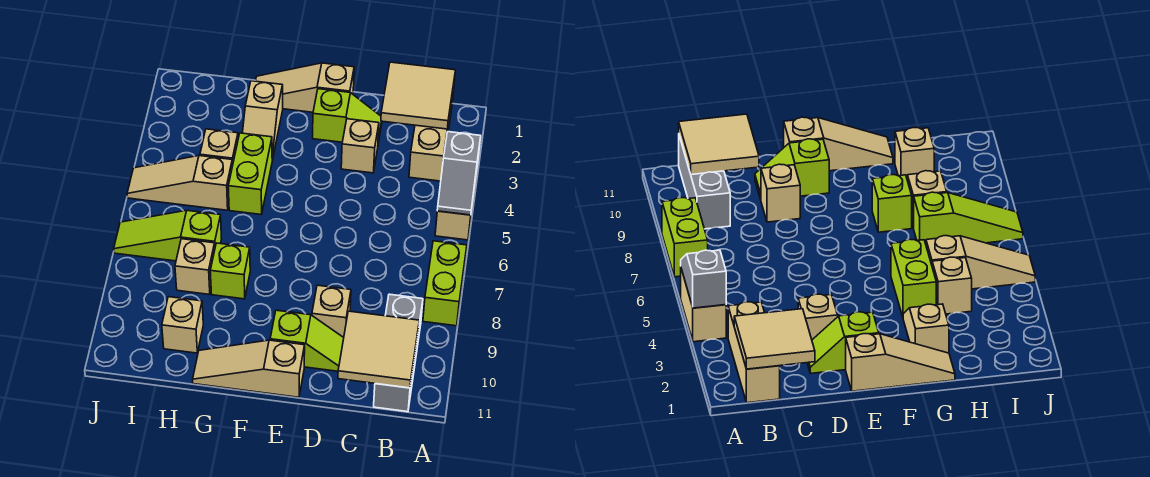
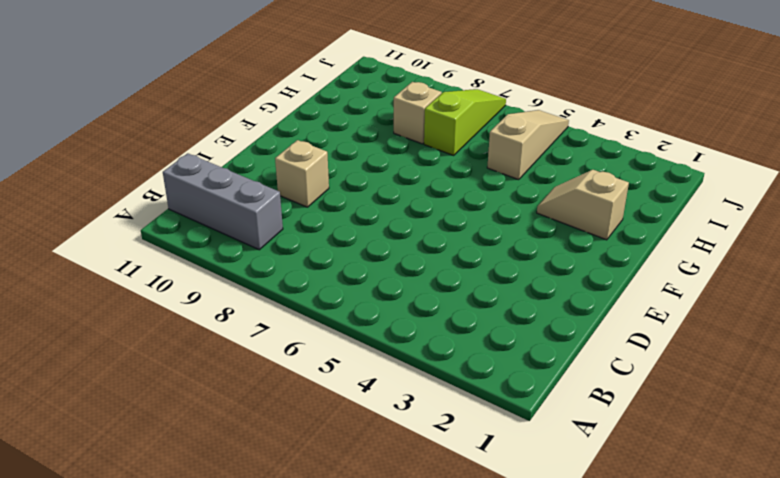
none -> tan 1x2 brick [435,173,477,240]
none -> lime 1x2 brick [423,241,467,326]
none -> tan 1x3 brick [409,80,455,181]

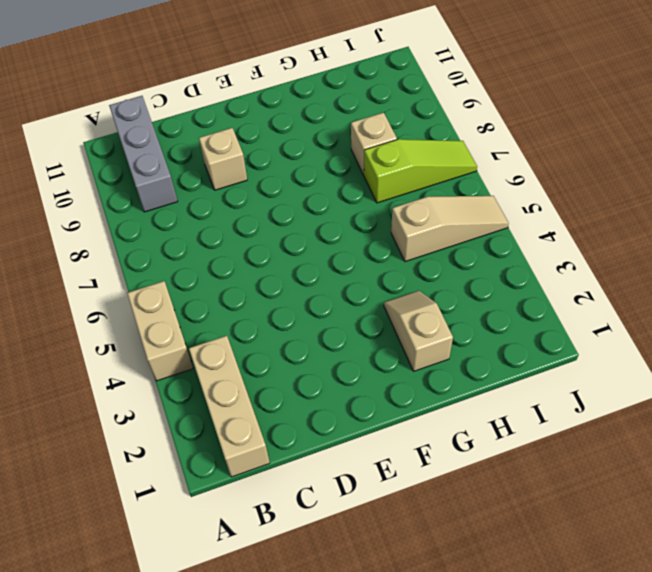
none -> lime 1x2 brick [423,241,467,326]
none -> lime 1x2 slope [313,89,382,143]
none -> tan 1x1 brick [341,119,379,173]

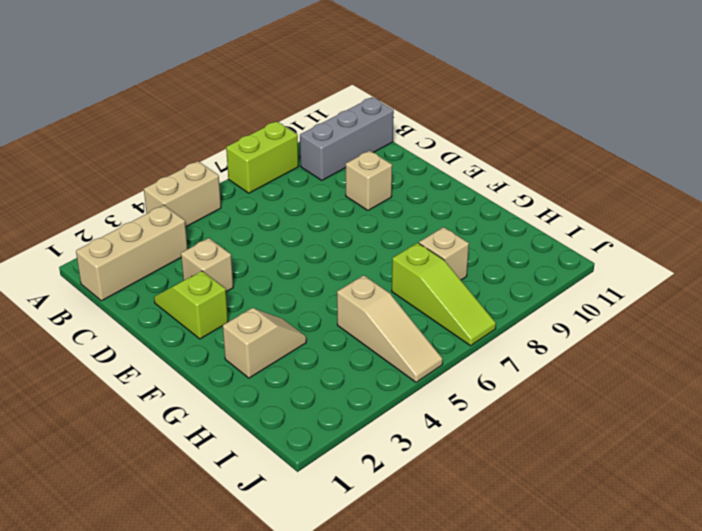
none -> lime 1x2 slope [270,310,344,371]
none -> tan 1x3 slope [256,63,354,112]
none -> tan 1x3 slope [193,340,305,397]

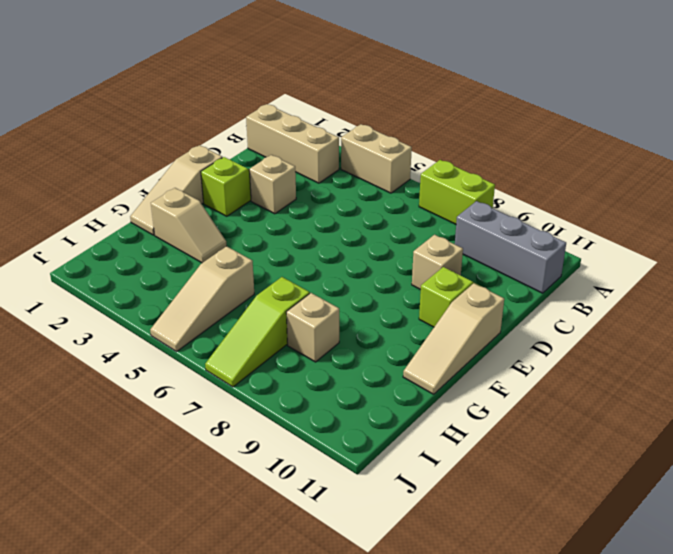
none -> lime 1x2 brick [228,133,272,214]
none -> lime 1x1 brick [210,243,250,299]
none -> tan 1x1 brick [200,129,238,166]

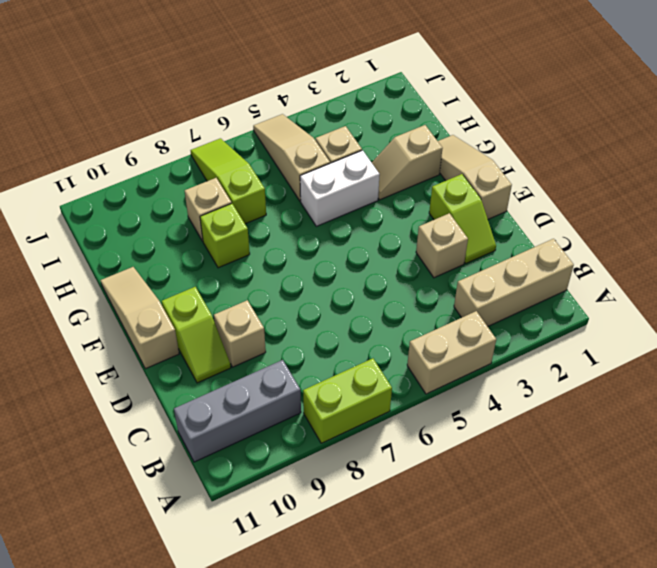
white 1x2 brick [300,150,380,226] -> lime 1x2 brick [228,133,272,214]
none -> tan 1x1 brick [162,297,203,353]
none -> grey 1x2 slope [437,132,481,215]
none -> tan 2x2 tile [381,62,455,129]

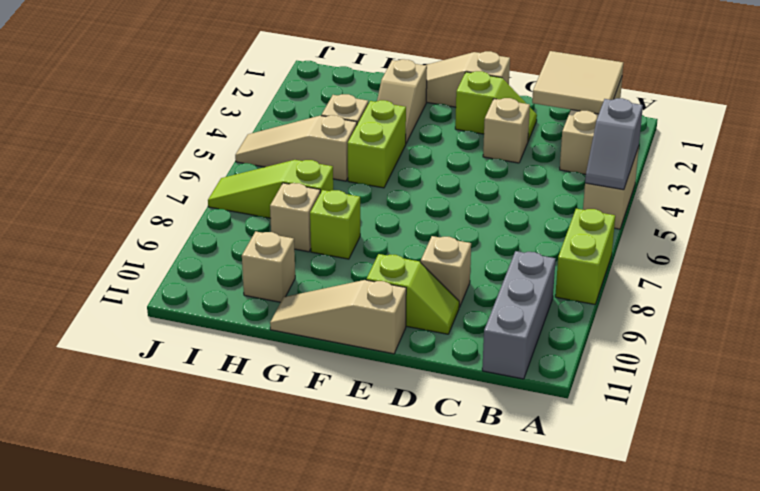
none -> tan 2x2 tile [338,311,419,388]

